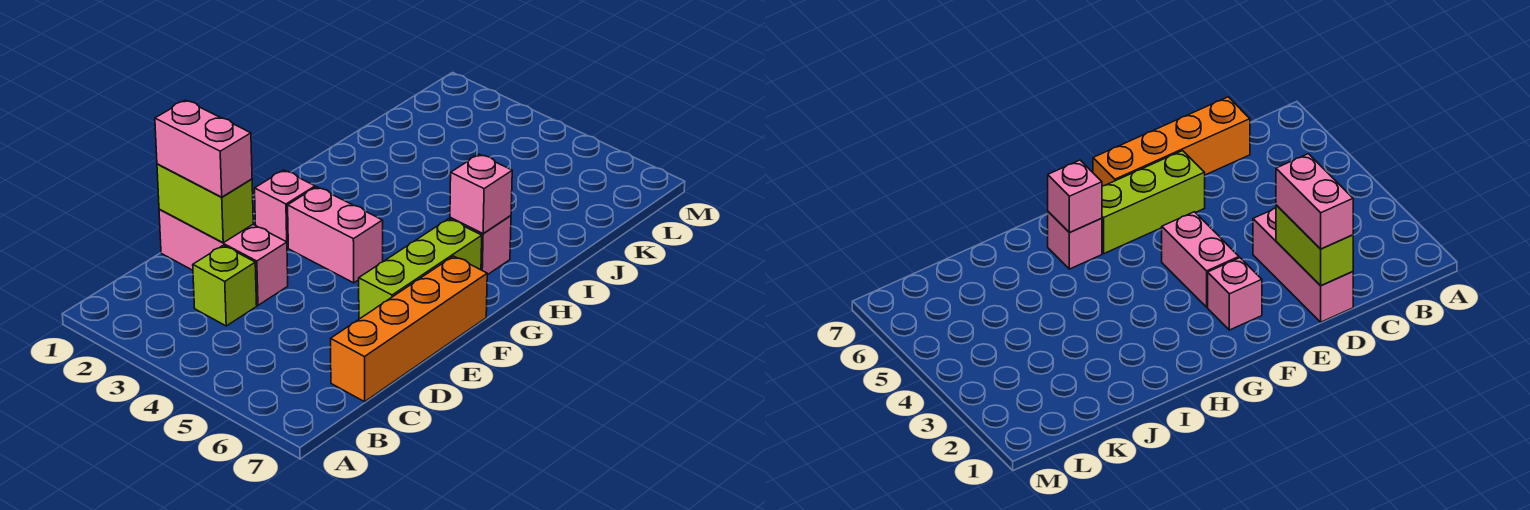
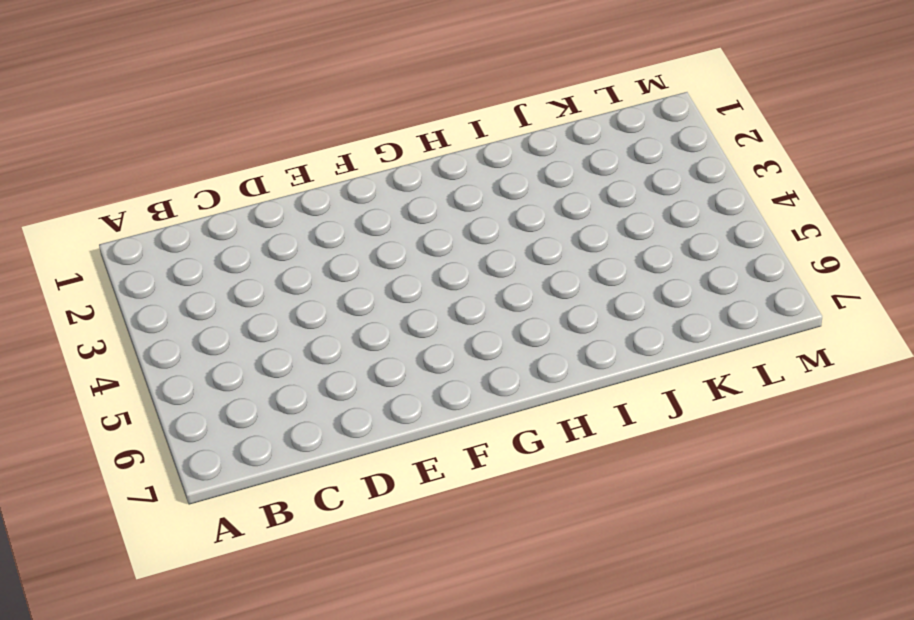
none -> lime 1x1 brick [193,245,257,326]
none -> orange 1x4 brick [331,256,487,402]

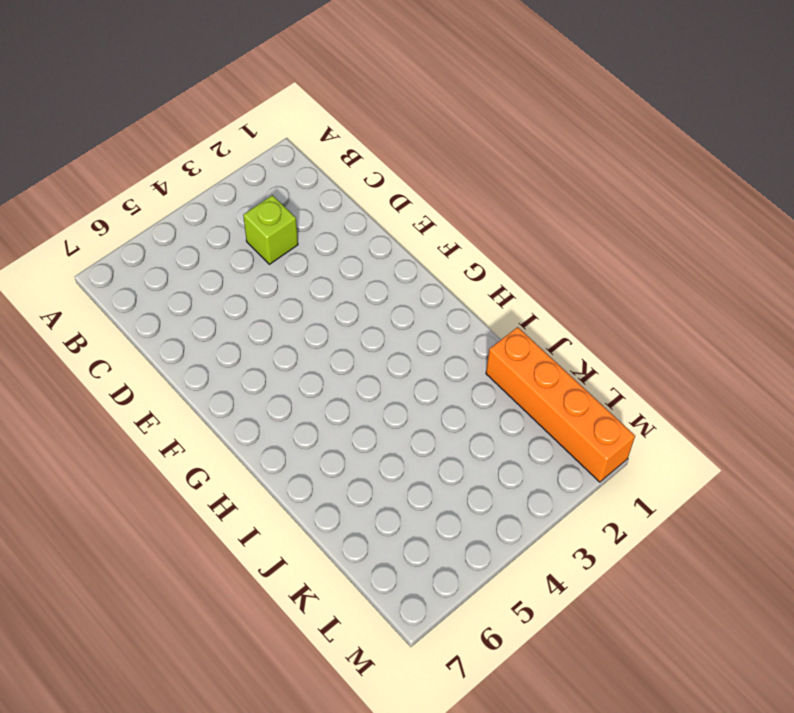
orange 1x4 brick [486,327,635,482] -> orange 1x4 brick moved to [331,256,487,402]
none -> pink 1x3 brick [159,209,288,305]
none -> lime 1x3 brick [359,219,482,319]

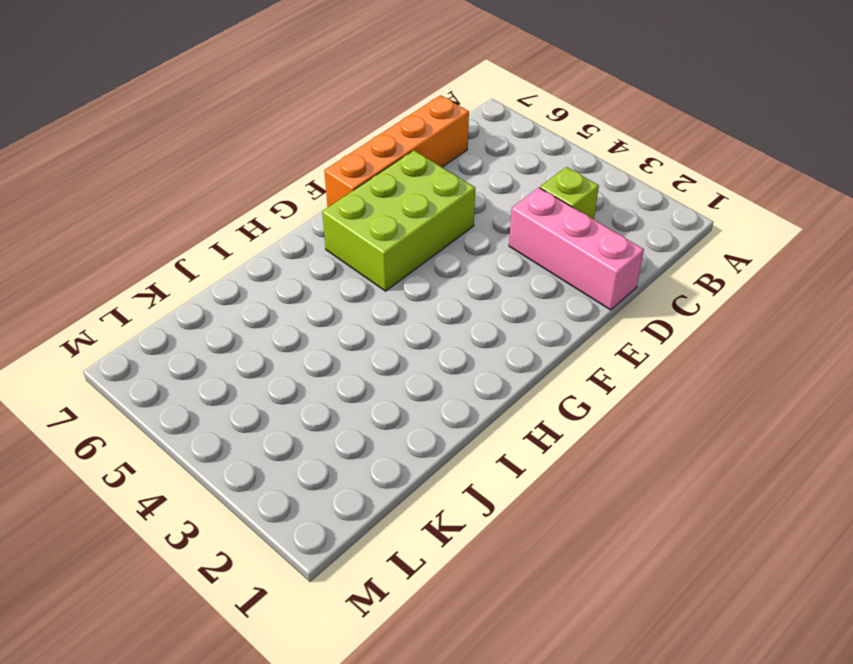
lime 2x3 brick [322,150,475,291] -> lime 1x3 brick [359,219,482,319]
none -> pink 1x1 brick [255,170,315,248]
none -> pink 1x2 brick [288,187,383,283]

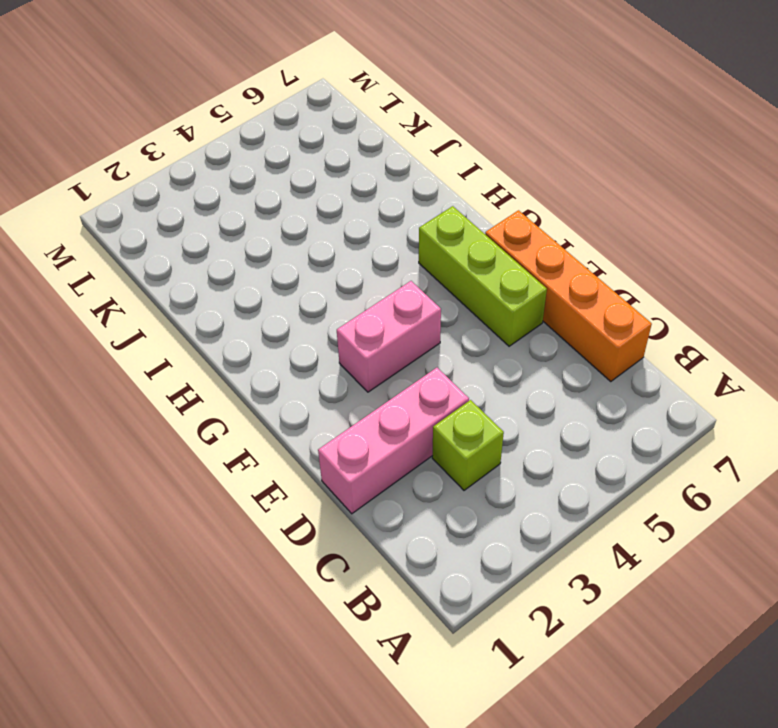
none -> pink 1x1 brick [255,170,315,248]
none -> pink 1x1 brick [450,216,511,275]

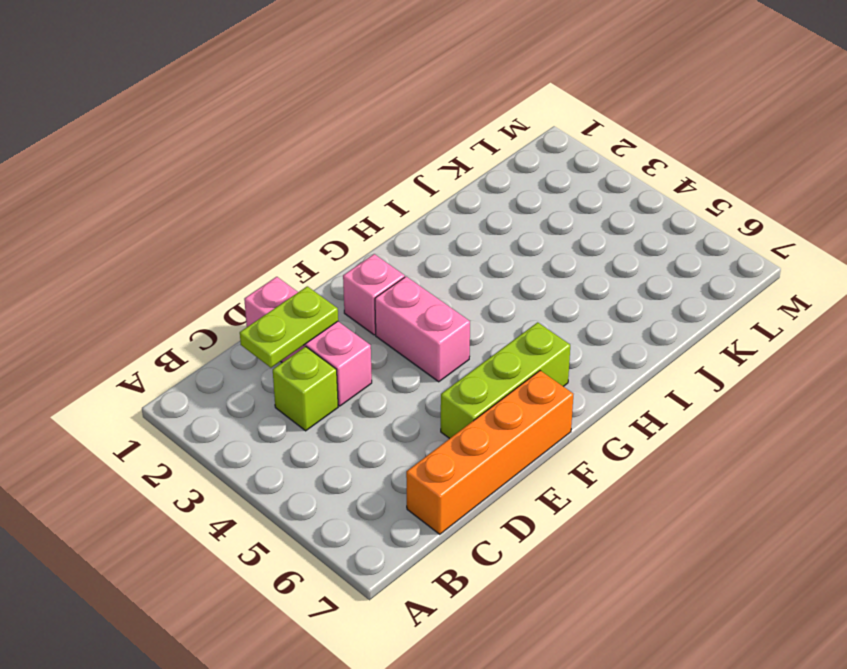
lime 1x2 plate [240,286,338,368] -> lime 1x2 brick [157,164,253,243]
none -> pink 1x1 brick [450,216,511,275]
none -> pink 1x1 brick [450,154,512,234]

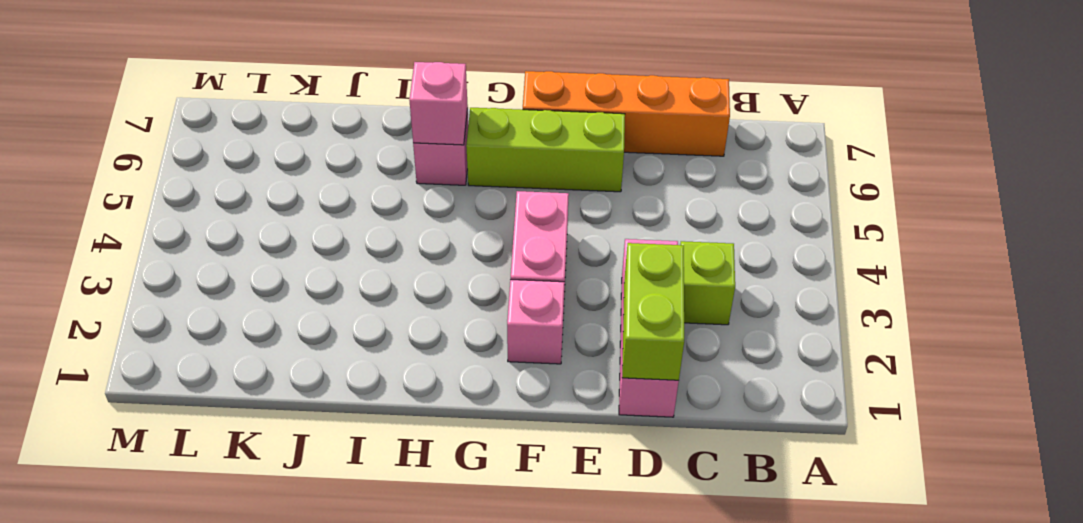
none -> pink 1x2 brick [155,100,252,197]

